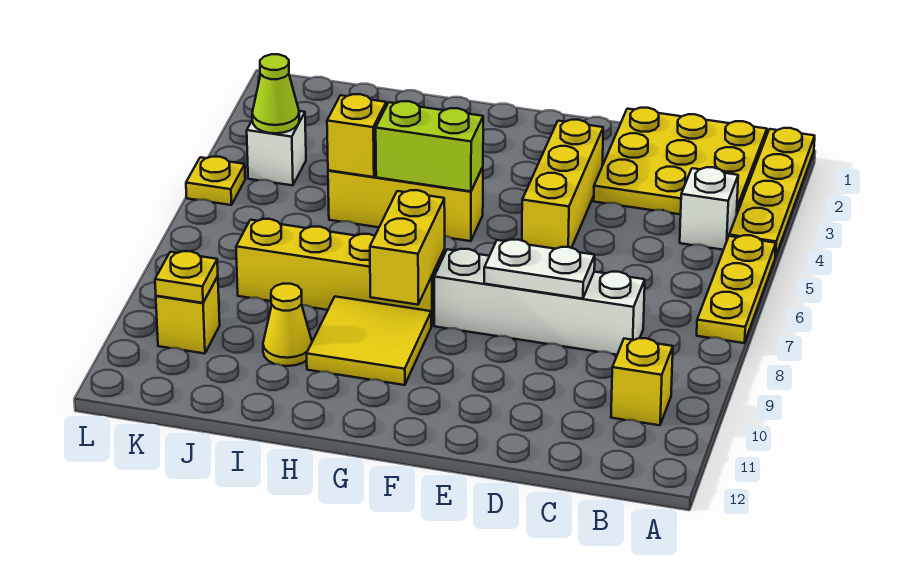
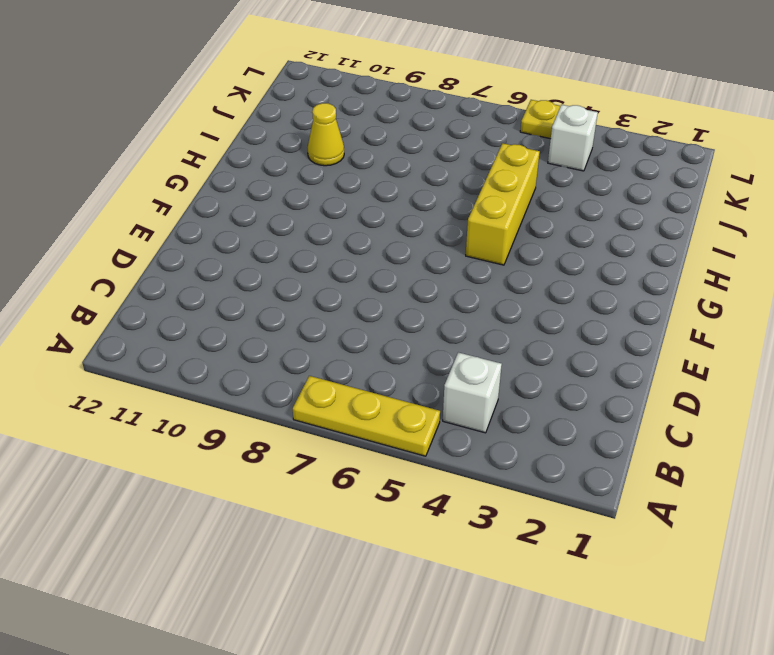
none -> yellow 1x4 plate [729,128,815,257]
none -> yellow 3x3 plate [594,108,767,214]
none -> yellow 1x1 brick [611,338,673,425]

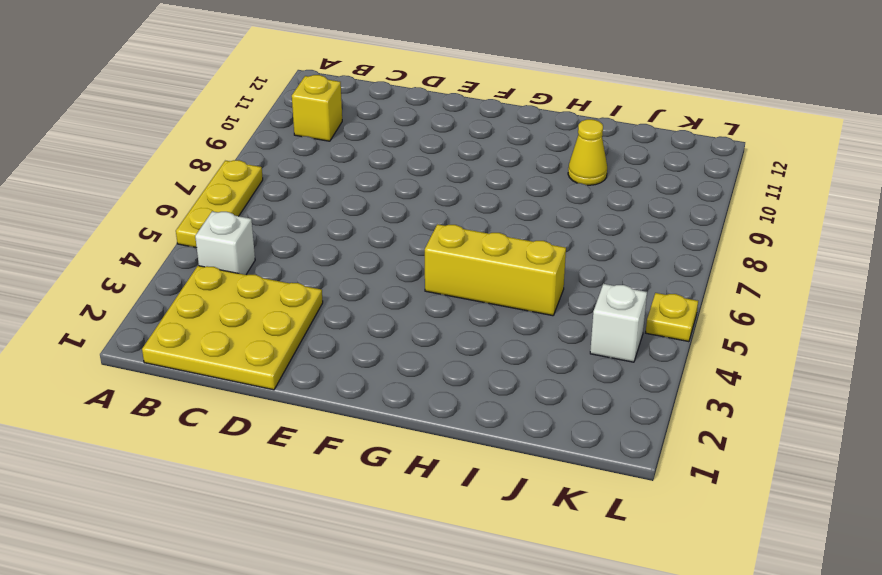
none -> yellow 1x4 plate [729,128,815,257]
none -> white 1x4 brick [434,249,645,355]
none -> yellow 1x3 brick [522,120,603,249]

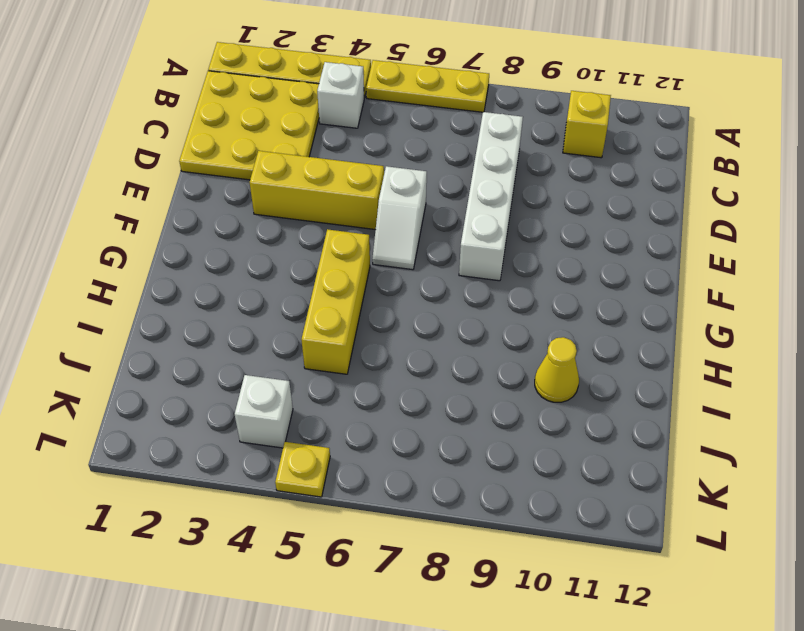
white 1x2 slope [372,166,427,270] -> none
none -> yellow 1x4 brick [236,219,445,326]
none -> yellow 2x2 tile [307,296,431,385]
none -> yellow 1x1 brick [156,276,220,354]

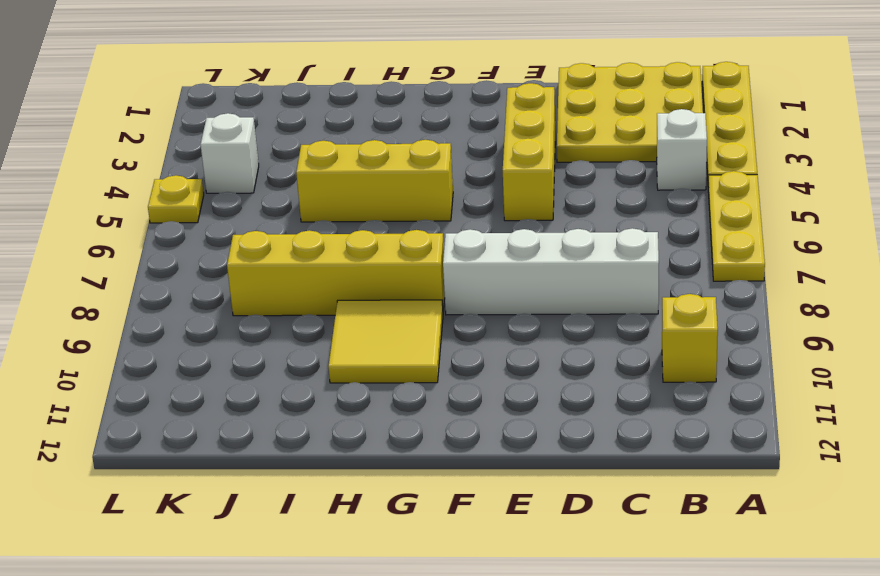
none -> yellow 1x1 cone [263,284,312,366]
none -> yellow 1x1 brick [156,276,220,354]
none -> white 1x2 plate [484,240,595,299]

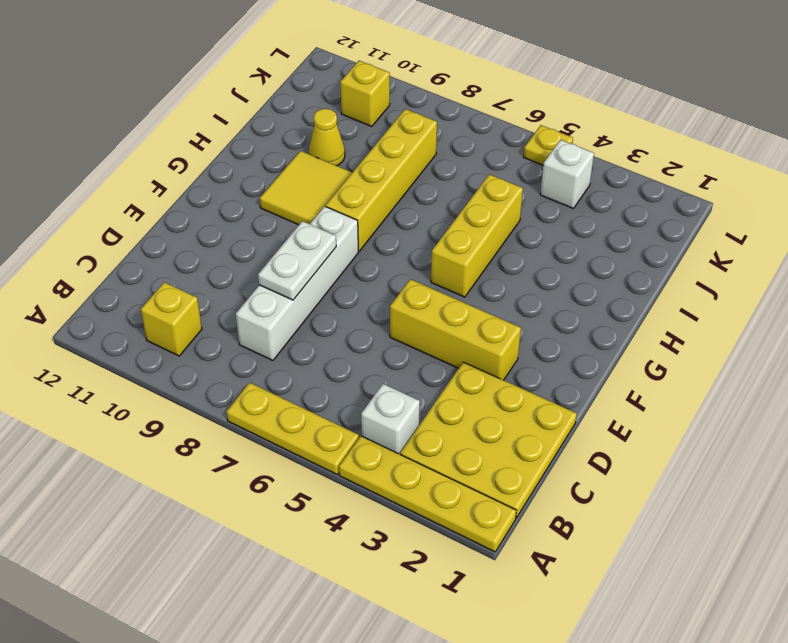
none -> lime 1x2 brick [376,101,483,191]
none -> yellow 1x2 brick [370,190,445,305]
none -> yellow 1x1 brick [327,94,386,177]

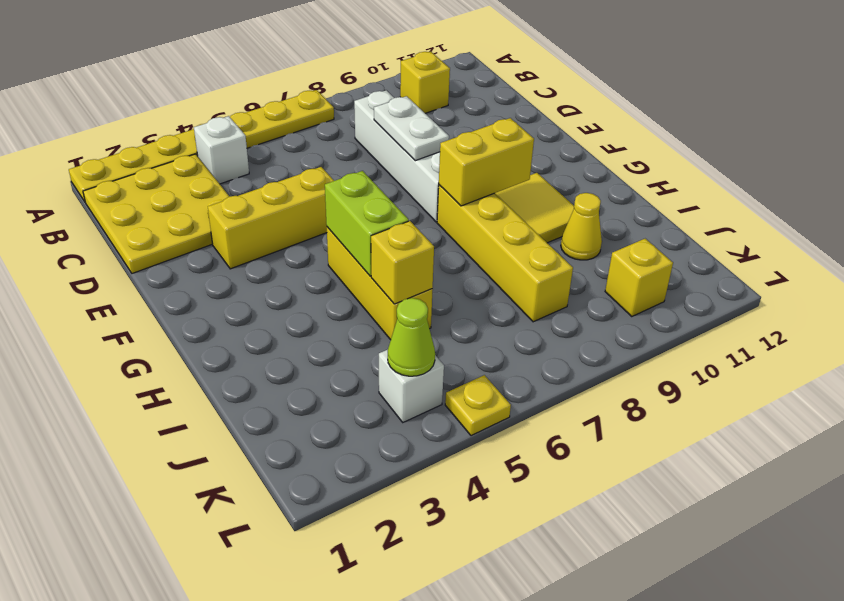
none -> yellow 1x1 plate [155,251,218,303]

